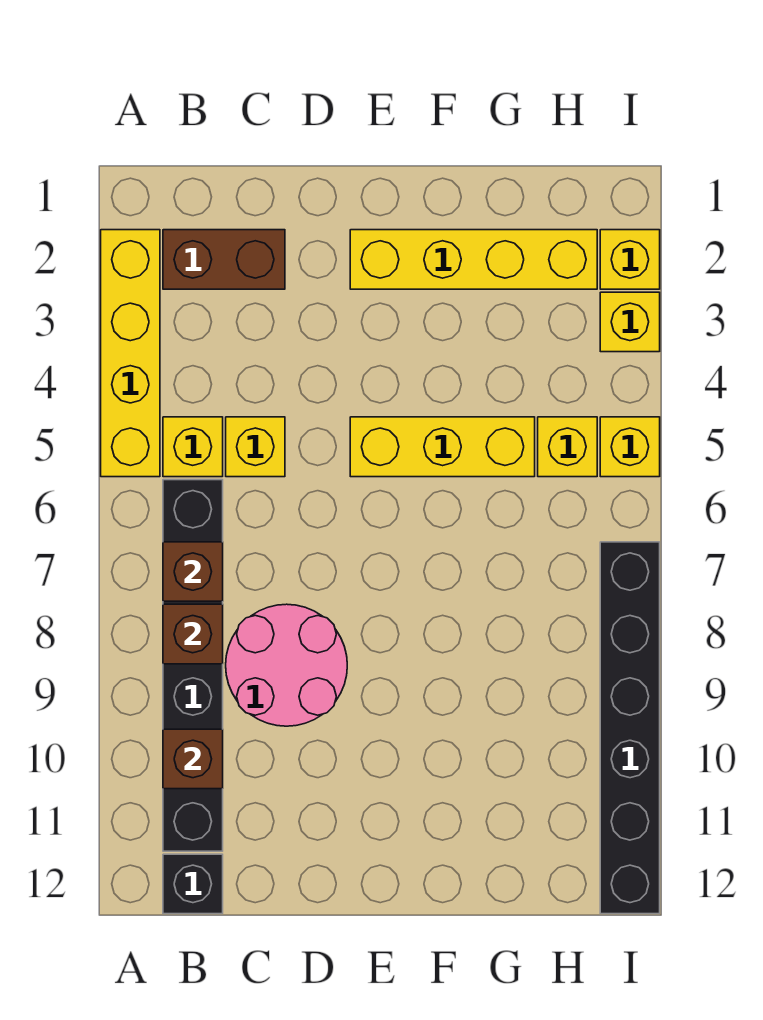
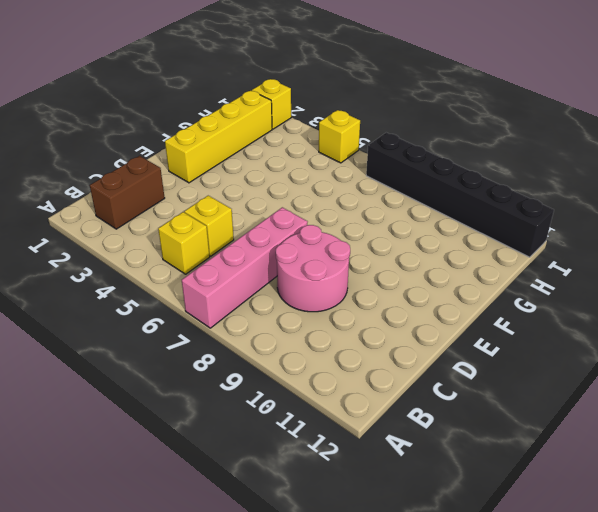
pink 1x4 brick [182,207,307,328] -> black 1x6 brick [163,480,223,851]
none -> yellow 1x4 brick [101,230,160,477]
none -> black 1x1 brick [163,854,223,914]
none -> yellow 1x3 brick [350,417,535,477]

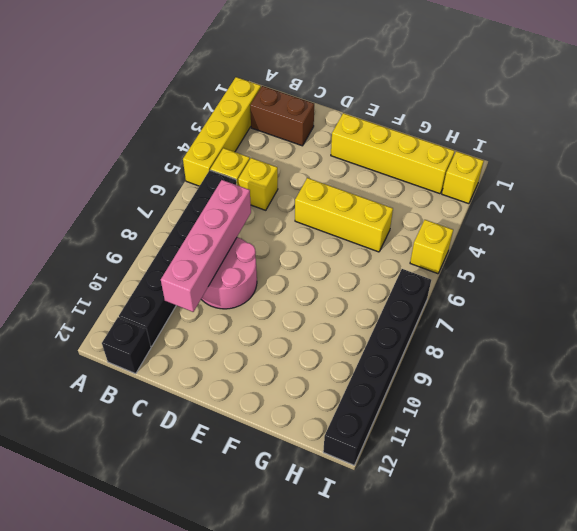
pink 1x4 brick [161,180,251,312] -> none
none -> yellow 1x1 brick [538,417,597,477]
none -> yellow 1x1 brick [600,292,660,352]
none -> brown 1x1 brick [163,542,223,601]

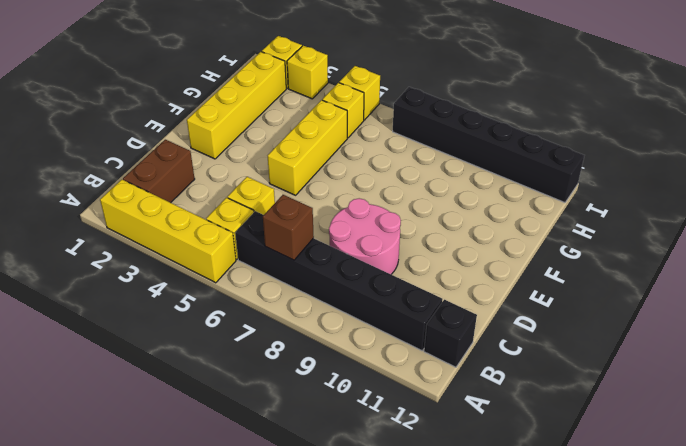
none -> brown 1x1 brick [163,604,223,664]
none -> brown 1x1 brick [163,729,223,789]

